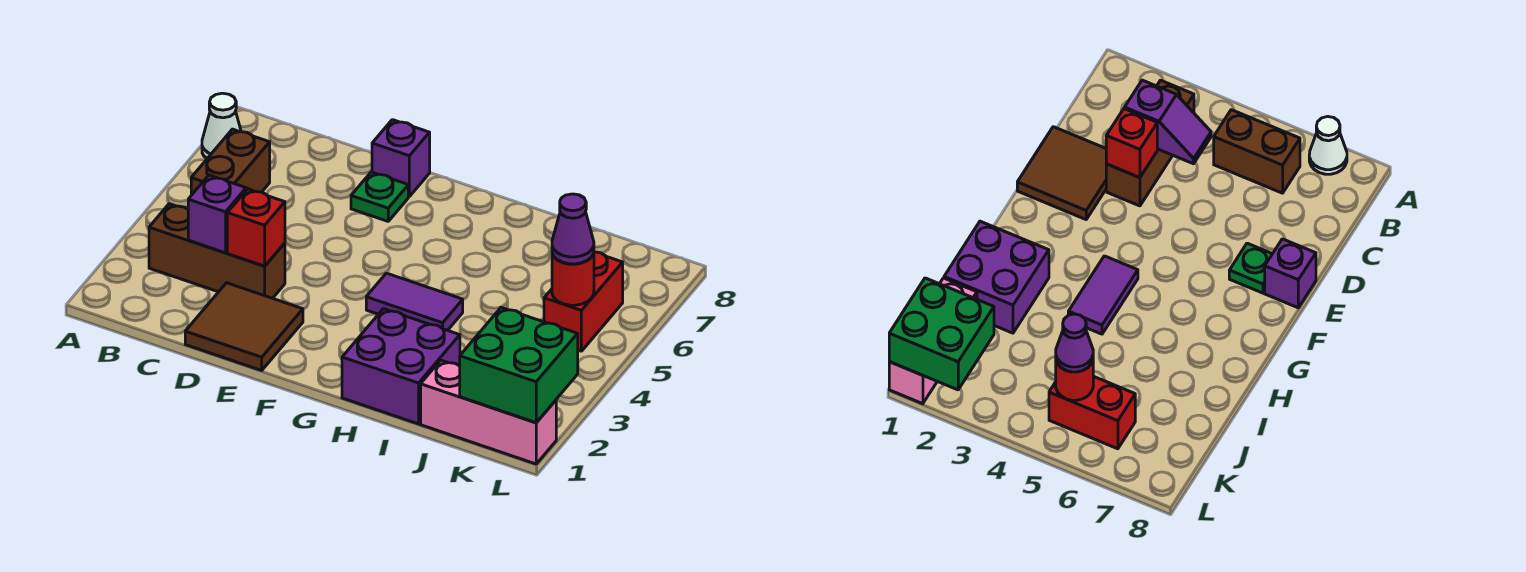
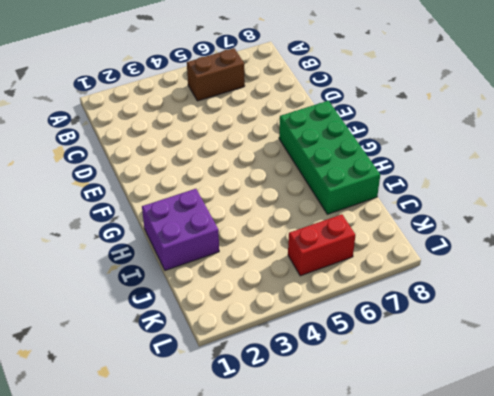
green 2x4 brick [279,101,380,214] -> none
none -> white 1x1 cone [202,93,241,158]
none -> brown 1x3 brick [149,204,285,298]
none -> brown 2x2 tile [185,283,303,370]

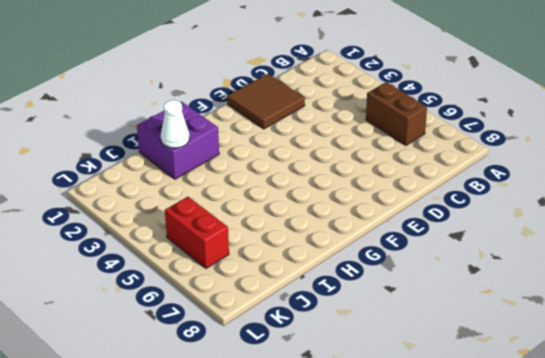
white 1x1 cone [161,100,189,148] -> white 1x1 cone moved to [202,93,241,158]
none -> brown 1x3 brick [149,204,285,298]
none -> green 1x1 plate [351,172,408,221]
none -> purple 1x1 brick [372,120,430,196]

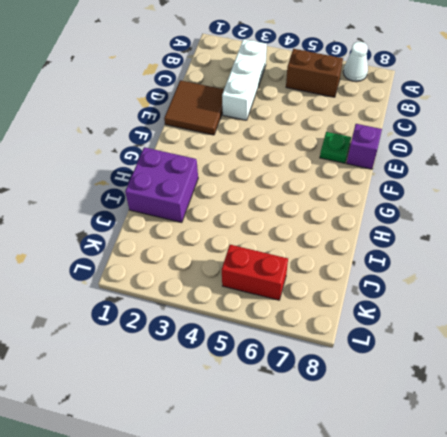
white 1x3 brick [222,39,267,120] -> brown 1x3 brick [149,204,285,298]
none -> purple 1x2 tile [366,273,463,330]
none -> pink 1x3 brick [421,360,556,464]
none -> purple 1x2 slope [188,175,250,253]

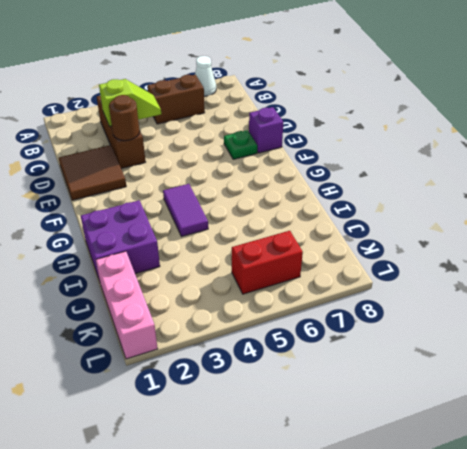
lime 1x2 slope [99,79,161,126] -> purple 1x2 slope [188,175,250,253]
brown 1x1 round brick [109,95,140,141] -> red 1x1 brick [227,189,285,266]
none -> green 2x2 brick [460,308,578,423]
none -> red 1x1 round brick [552,253,594,305]
none -> purple 1x1 cone [552,194,594,264]

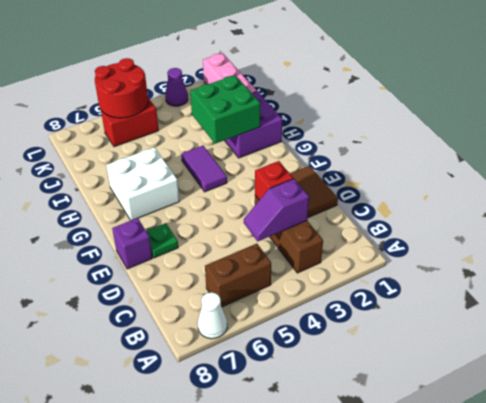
white 2x2 brick [106,147,179,220] -> none
green 2x2 brick [190,75,260,144] -> green 2x2 brick moved to [460,308,578,423]
red 2x2 round brick [95,58,148,118] -> red 1x1 round brick [552,253,594,305]
purple 1x1 cone [165,68,188,106] -> purple 1x1 cone moved to [552,194,594,264]

